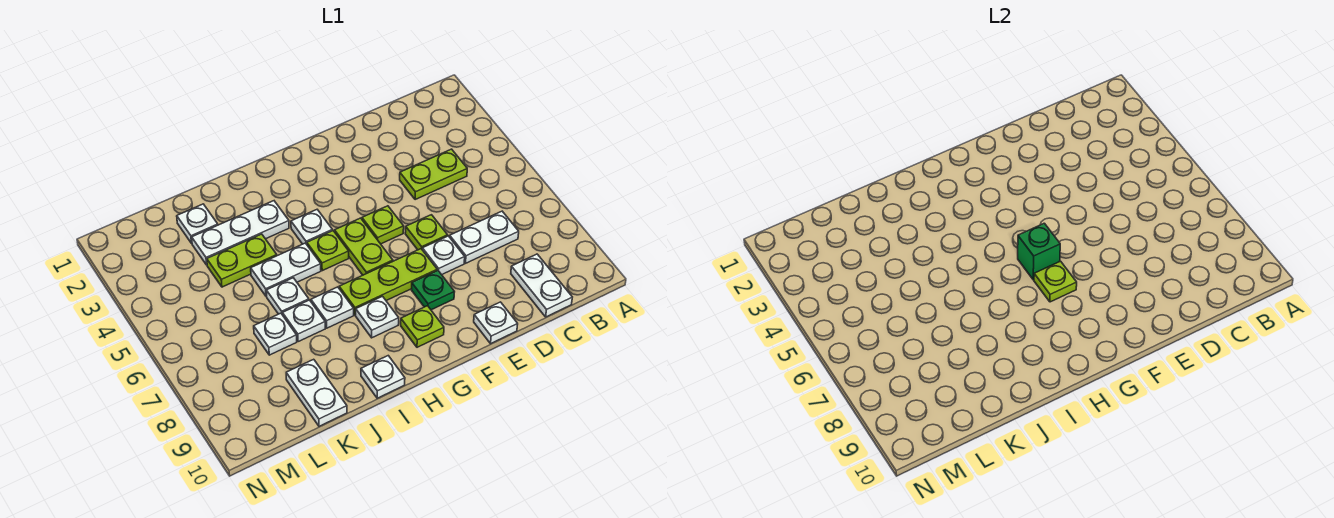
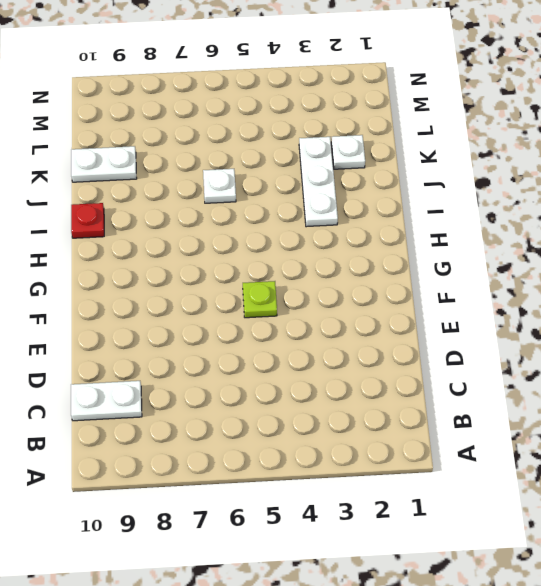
red 1x1 plate [71,203,104,238] -> white 1x1 plate [361,356,405,398]
none -> lime 1x2 plate [400,149,467,200]
none -> white 1x2 plate [450,211,519,263]
none -> lime 1x1 plate [405,215,448,250]

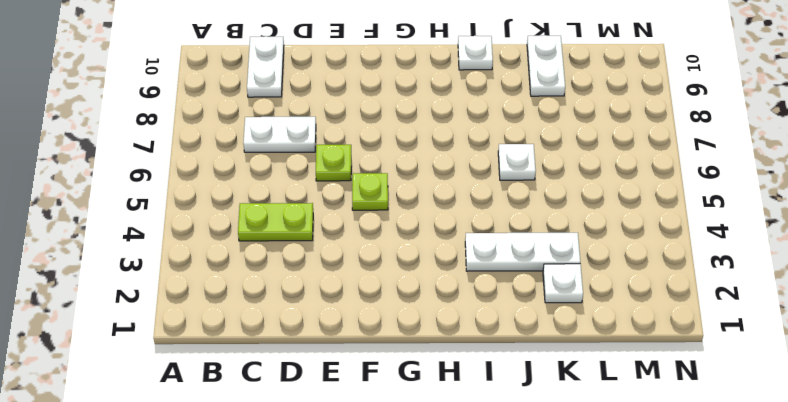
none -> white 1x1 plate [422,236,465,275]
none -> white 1x1 plate [474,302,518,344]
none -> lime 1x3 plate [339,249,437,315]

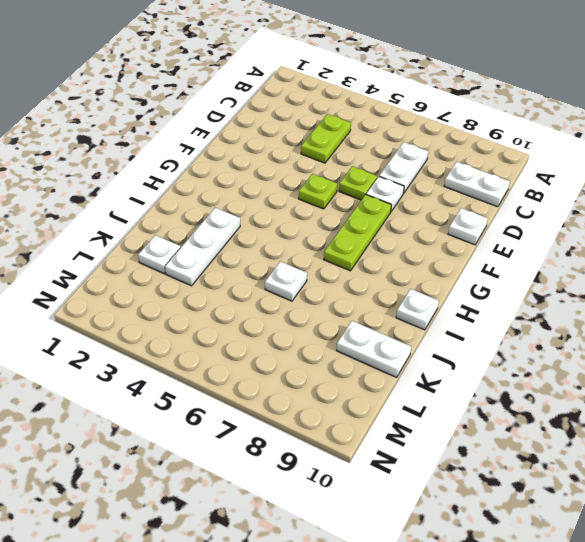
none -> green 1x1 plate [412,270,454,310]
none -> lime 1x2 plate [335,218,393,275]
none -> lime 1x1 plate [401,306,444,347]

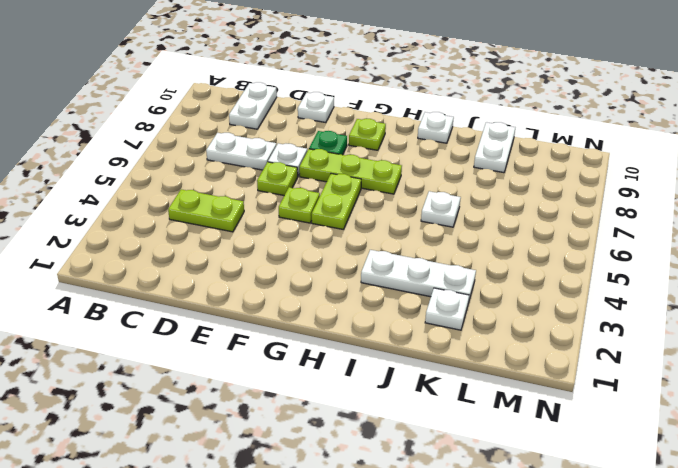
none -> white 1x1 plate [291,210,332,244]
none -> lime 1x1 plate [307,231,349,271]
none -> white 1x1 plate [356,296,399,338]

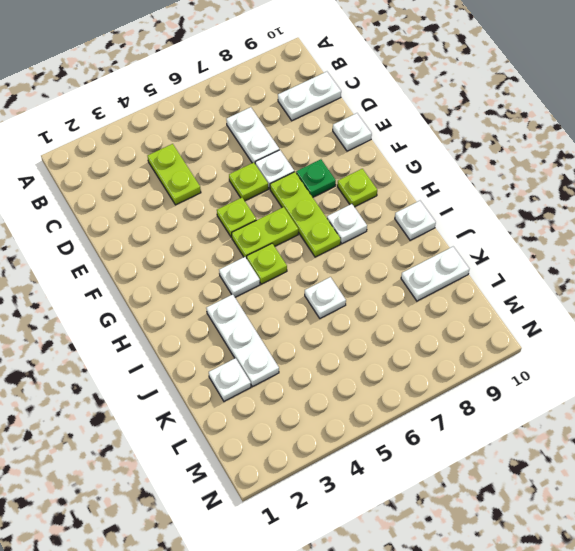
none -> white 1x2 plate [251,243,321,296]
none -> white 1x1 plate [311,287,354,328]
none -> lime 1x2 plate [207,234,277,287]

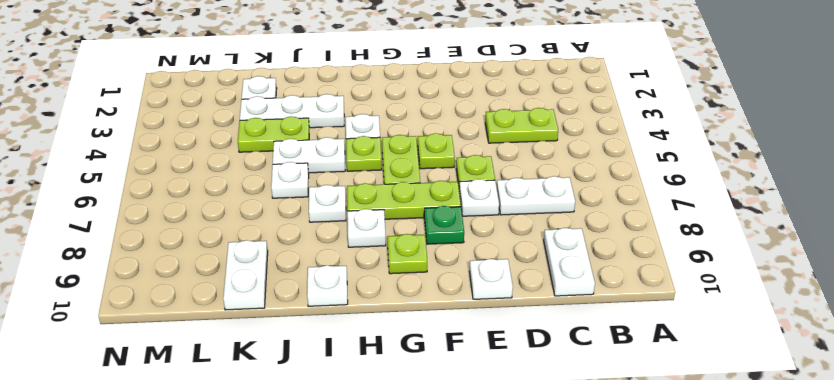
none -> white 1x1 plate [282,300,325,342]
none -> white 1x1 plate [254,313,297,355]
none -> green 1x1 brick [1018,223,1060,280]

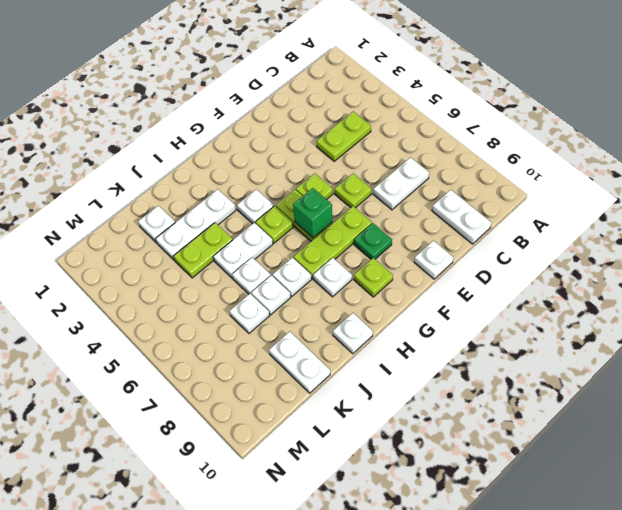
none -> white 1x1 plate [422,236,465,275]
none -> lime 1x1 plate [1034,261,1077,302]

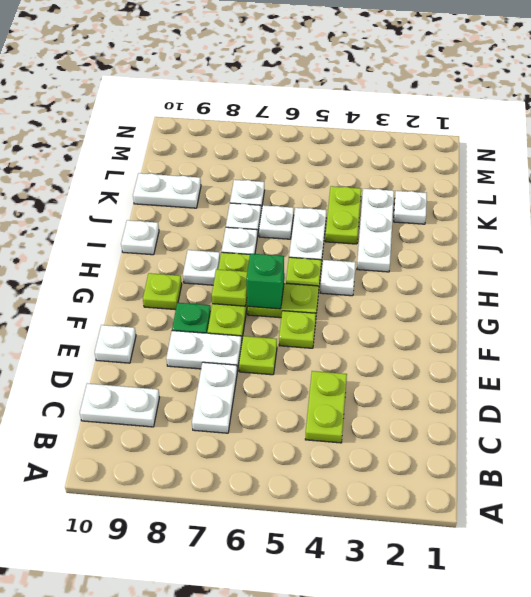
white 1x2 plate [166,331,242,371] -> white 1x1 plate [422,236,465,275]

